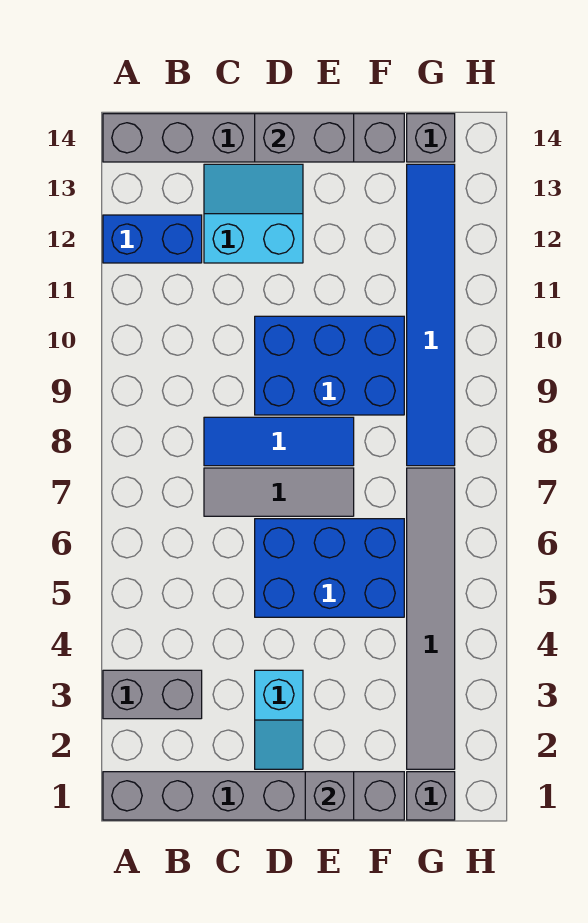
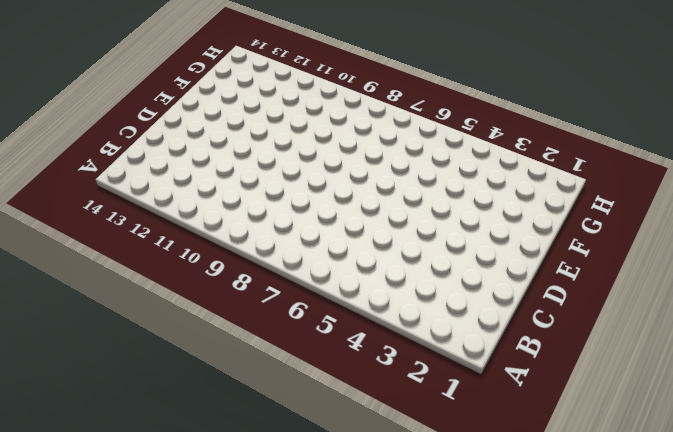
none -> grey 1x6 brick [103,772,404,820]
none -> grey 1x2 brick [103,670,202,719]
none -> blue 1x2 brick [103,215,202,263]

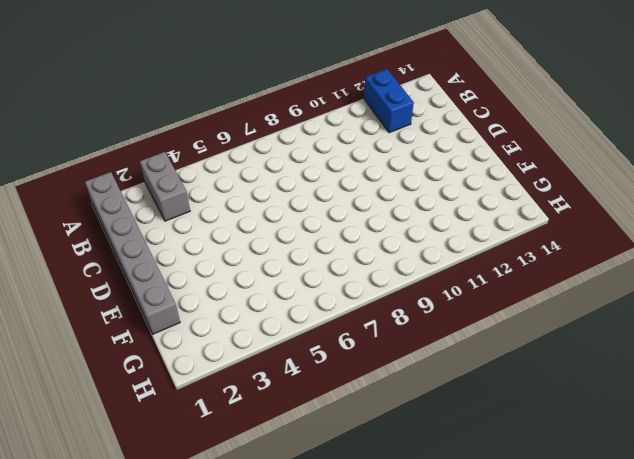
none -> grey 1x6 brick [103,114,404,162]
none -> grey 1x3 tile [204,468,354,516]
none -> blue 1x3 tile [204,417,354,466]

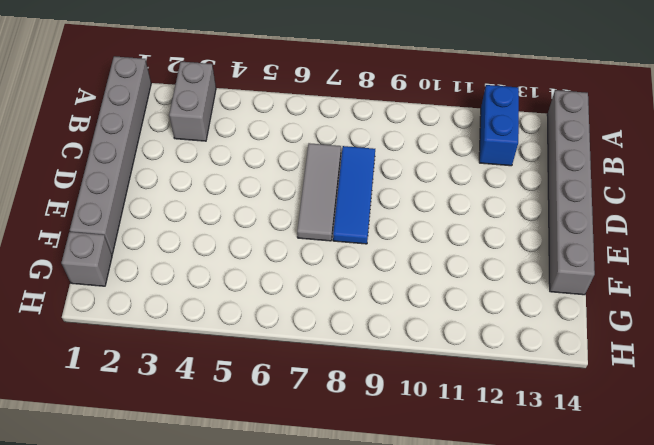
none -> cyan 2x2 slope [204,164,303,263]
none -> cyan 1x2 slope [255,670,303,769]
none -> blue 2x3 brick [255,519,404,617]

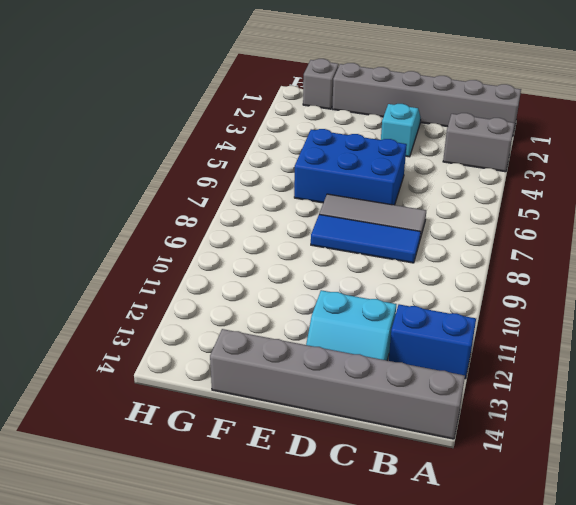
none -> blue 2x3 brick [255,316,404,415]
none -> grey 1x6 tile [407,468,455,769]
none -> blue 1x6 tile [407,164,455,466]

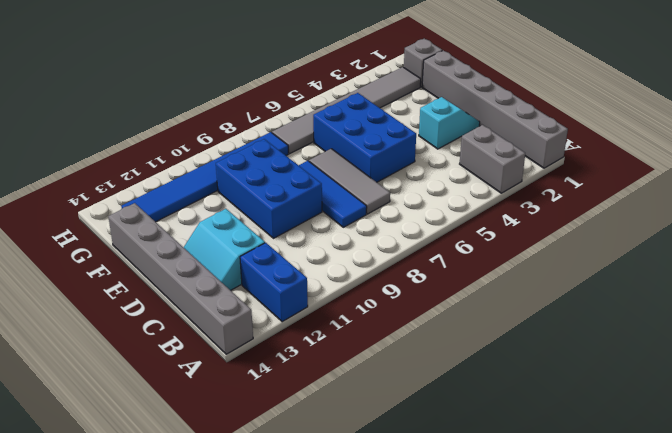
none -> grey 1x1 brick [407,114,455,162]
none -> grey 1x2 brick [255,114,354,162]
none -> grey 1x1 brick [305,772,354,820]

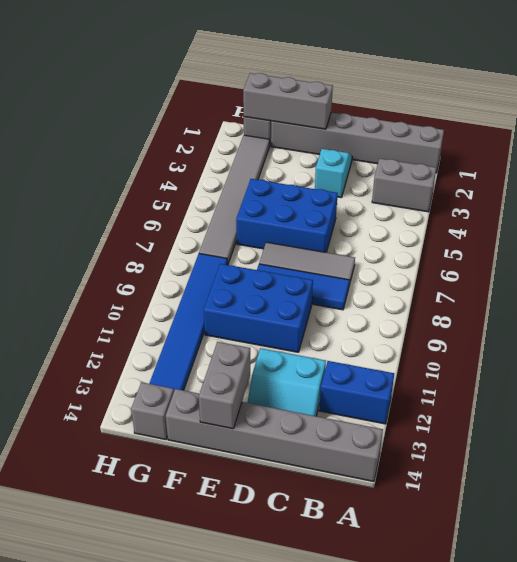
grey 1x3 brick [243,73,333,129] -> grey 1x1 brick [305,772,354,820]
grey 1x2 brick [199,342,250,429] -> grey 1x2 brick turned to [255,114,354,162]

